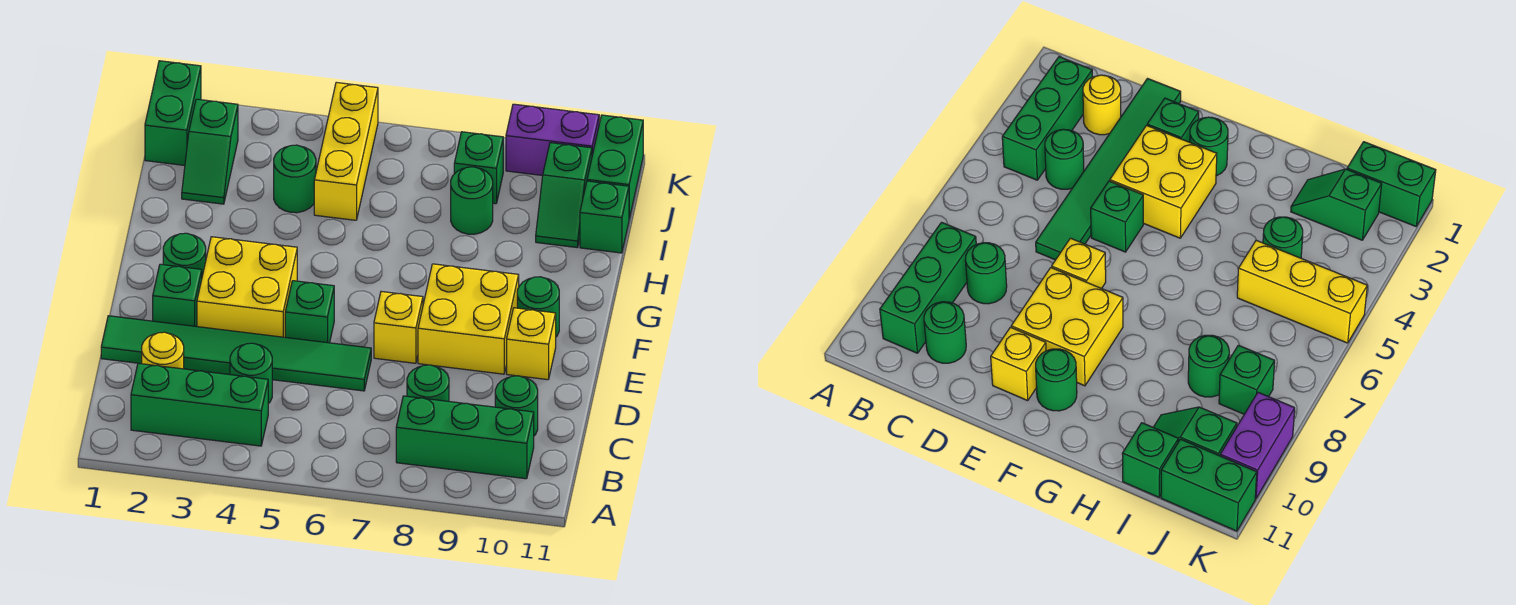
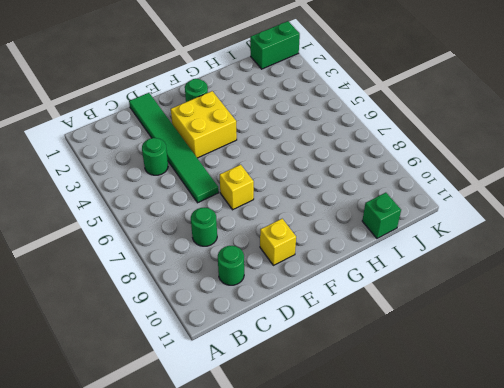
none -> green 1x3 brick [131,363,268,446]
none -> green 1x3 brick [396,396,534,479]
none -> yellow 1x1 round brick [142,332,184,369]

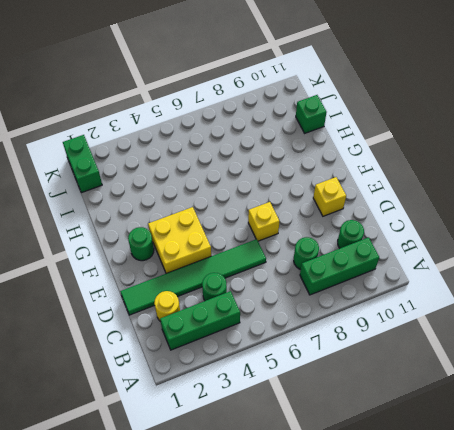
none -> green 1x1 brick [153,264,202,327]
none -> green 1x1 brick [285,281,334,343]
none -> yellow 2x2 brick [418,264,519,374]

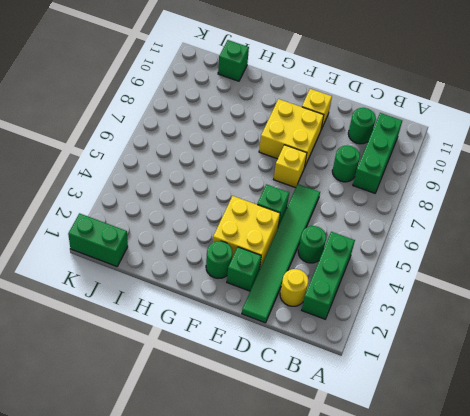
none -> green 1x1 round brick [517,277,559,337]
none -> green 1x2 slope [182,99,238,204]
none -> green 1x1 round brick [274,145,316,213]

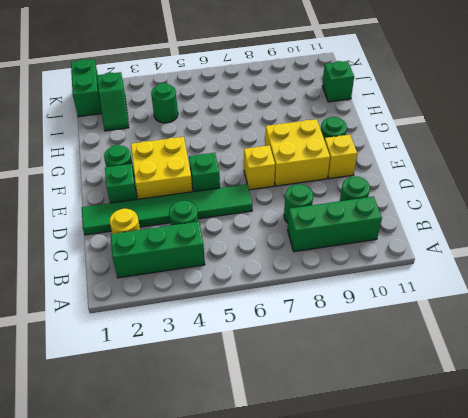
none -> yellow 1x3 brick [314,82,378,220]
none -> green 1x1 round brick [451,167,493,234]
none -> green 1x2 slope [536,143,592,248]

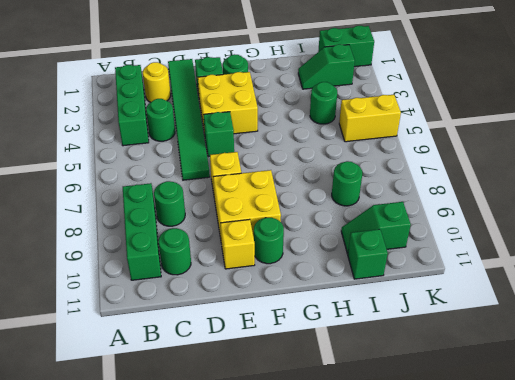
yellow 1x2 brick [339,95,401,142] -> yellow 1x3 brick [314,82,378,220]
none -> green 1x1 brick [454,132,503,204]
none -> green 1x2 brick [587,115,643,219]
none -> purple 1x2 brick [506,104,599,175]

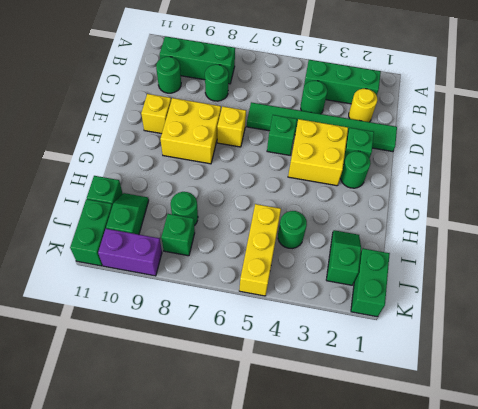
none -> green 1x1 round brick [517,277,559,337]

